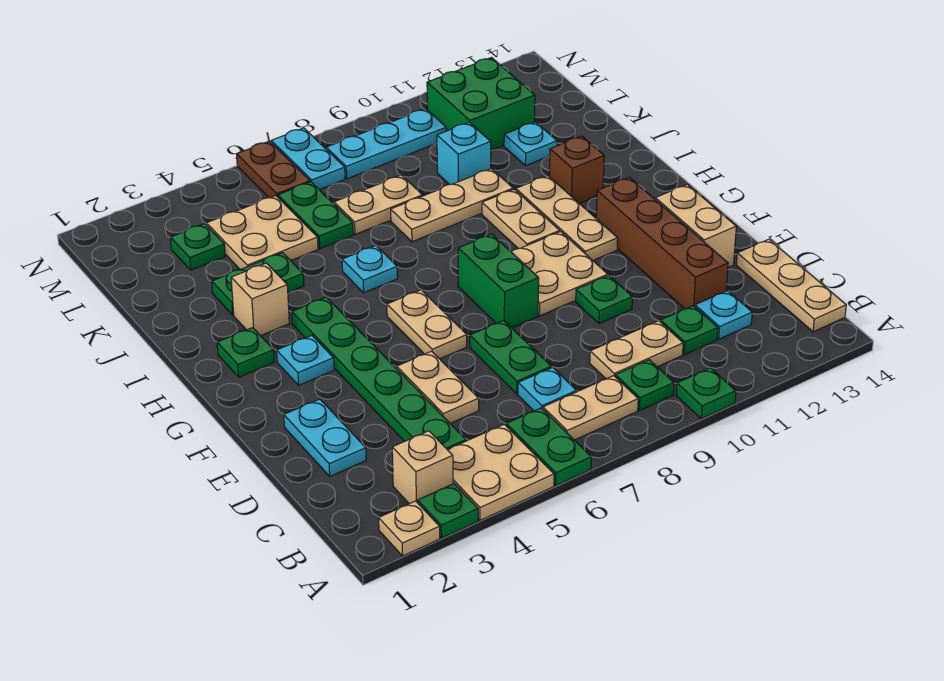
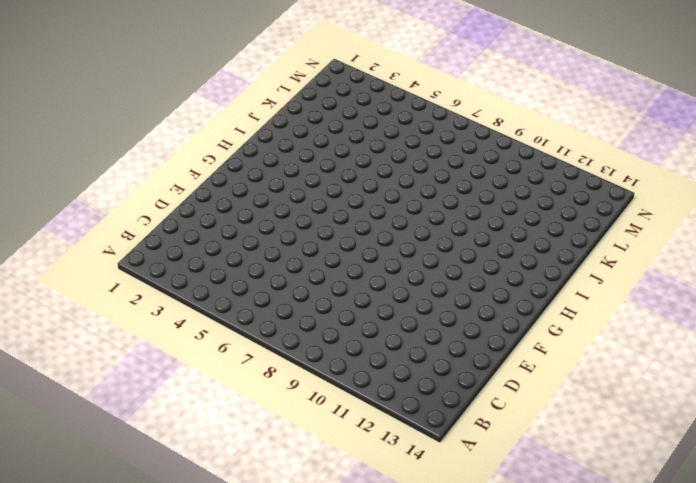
none -> tan 1x1 plate [379,501,440,556]
none -> green 1x1 plate [418,484,478,538]
none -> tan 2x2 plate [448,424,554,520]
none -> green 1x2 plate [506,408,591,486]

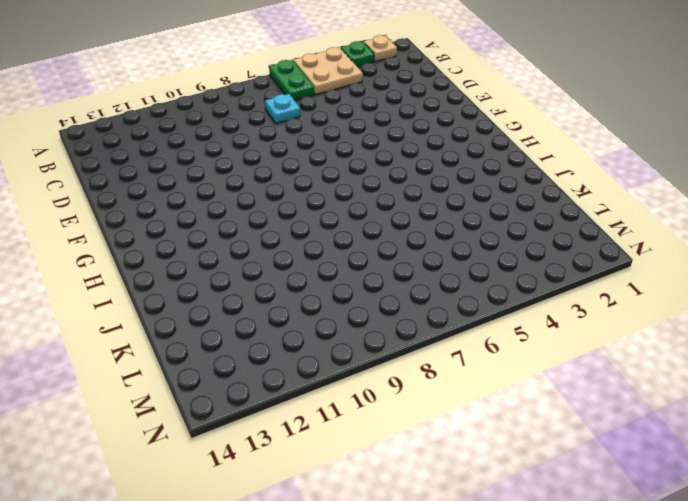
none -> green 1x1 plate [676,368,736,419]
none -> tan 1x1 brick [392,431,453,504]
none -> tan 1x2 plate [543,376,638,440]
none -> green 1x1 plate [615,360,674,410]

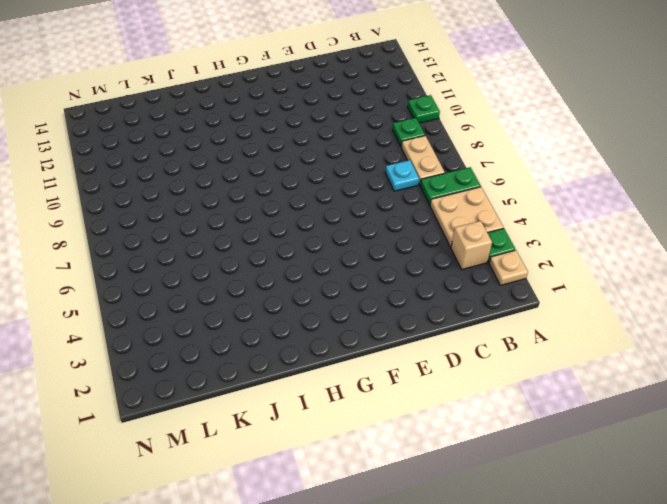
none -> tan 1x3 plate [736,239,846,332]
none -> green 1x6 plate [292,297,466,450]
none -> tan 1x2 plate [590,321,683,379]
none -> green 1x1 plate [660,306,718,355]

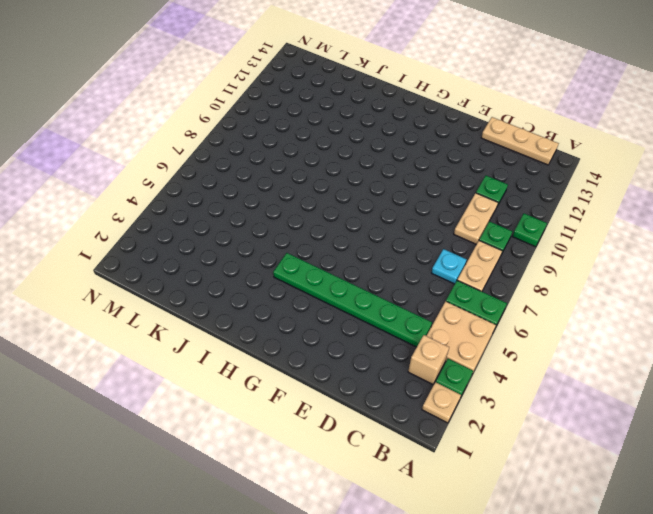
none -> cyan 1x1 plate [695,291,752,339]
none -> cyan 1x2 plate [284,399,366,476]
none -> tan 1x2 plate [397,351,479,423]
none -> green 1x2 plate [470,320,551,394]

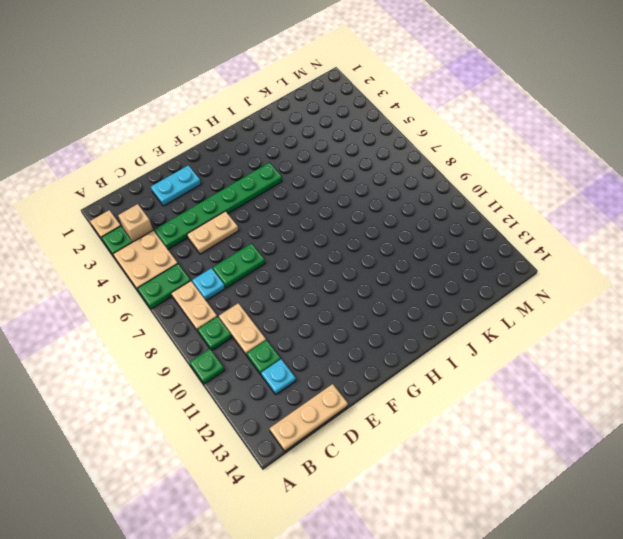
none -> brown 1x4 brick [596,177,728,309]
none -> green 1x1 plate [576,276,632,324]
none -> tan 1x2 brick [655,184,736,267]
none -> tan 1x2 plate [387,290,467,359]

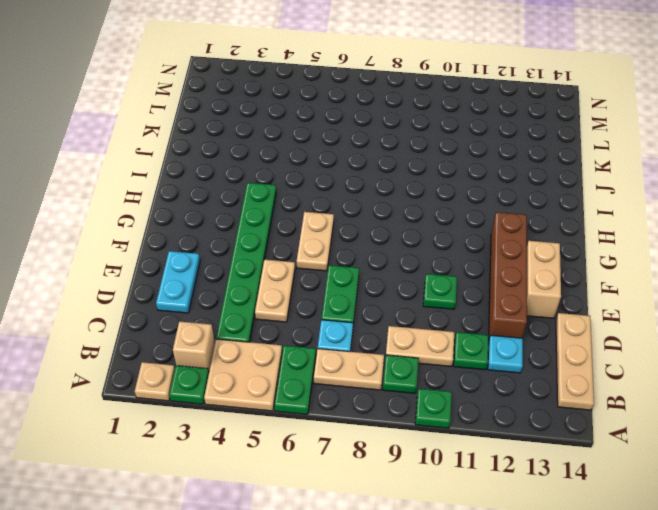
none -> green 1x2 brick [458,234,539,328]
none -> tan 2x2 plate [512,232,608,316]
none -> cyan 1x1 plate [277,336,334,385]
none -> tan 1x3 plate [516,176,618,260]

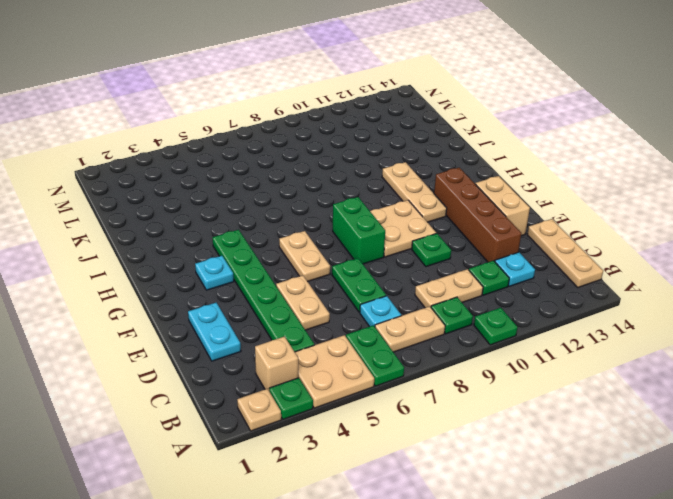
none -> green 1x1 plate [217,328,274,377]
none -> tan 1x2 plate [482,189,560,249]
none -> tan 1x1 brick [231,263,289,336]
none -> cyan 1x1 plate [342,246,398,293]

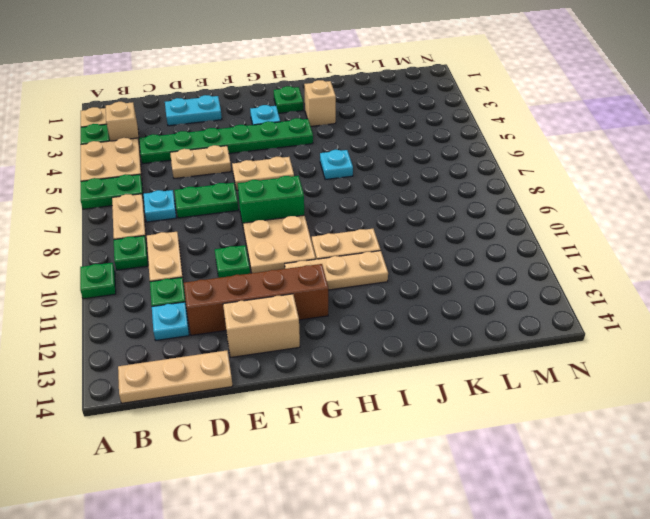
none -> brown 1x1 brick [549,136,604,204]
none -> green 1x2 plate [212,253,304,315]
none -> tan 1x3 plate [391,169,513,242]
none -> tan 2x2 plate [207,196,318,269]

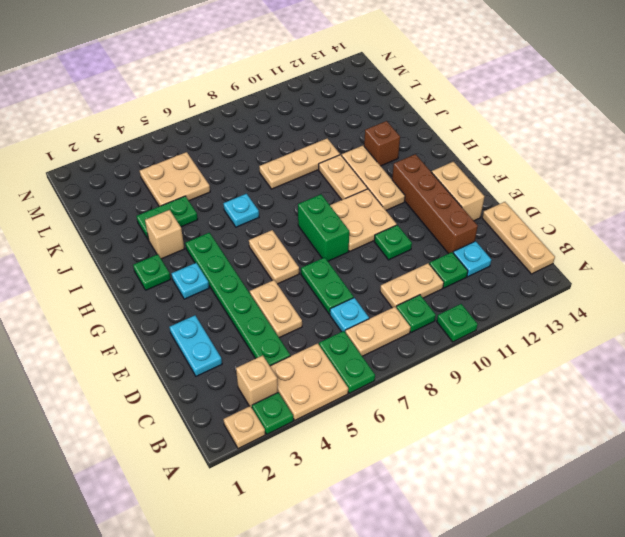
none -> green 1x2 plate [278,182,353,249]
none -> tan 1x2 plate [334,175,423,234]
none -> cyan 1x1 brick [437,122,491,185]
none -> cyan 1x1 plate [504,122,557,166]

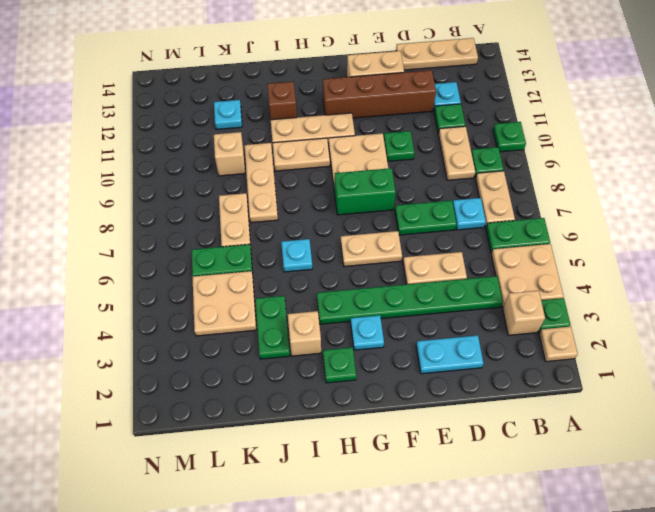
tan 1x1 brick [214,132,245,176] -> cyan 1x1 brick [437,122,491,185]
none -> green 1x1 plate [170,224,225,270]
none -> green 2x2 brick [427,58,535,150]
none -> brown 1x2 plate [237,141,310,198]
none -> cyan 1x2 plate [271,128,345,190]

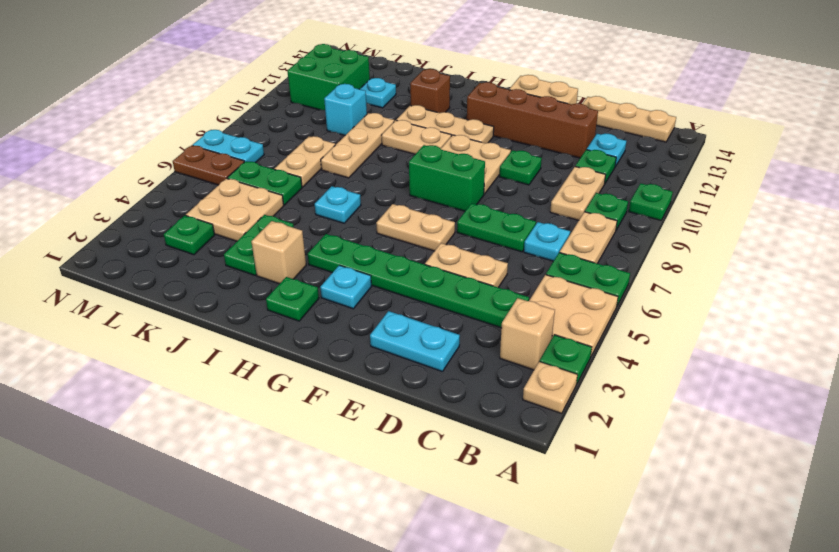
none -> cyan 1x3 plate [326,109,446,179]

